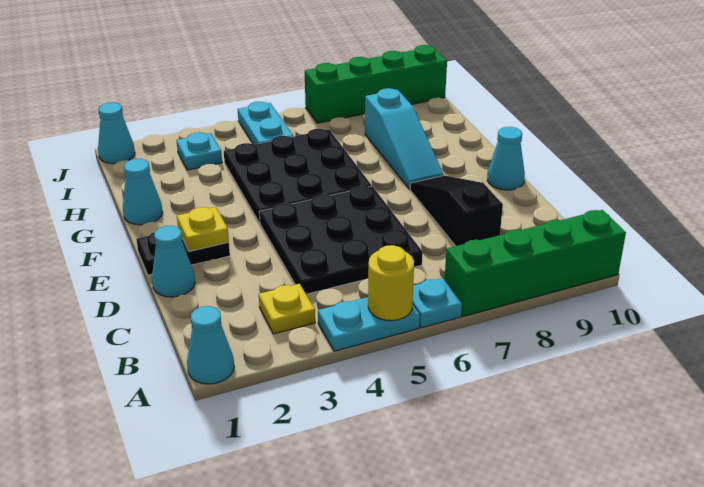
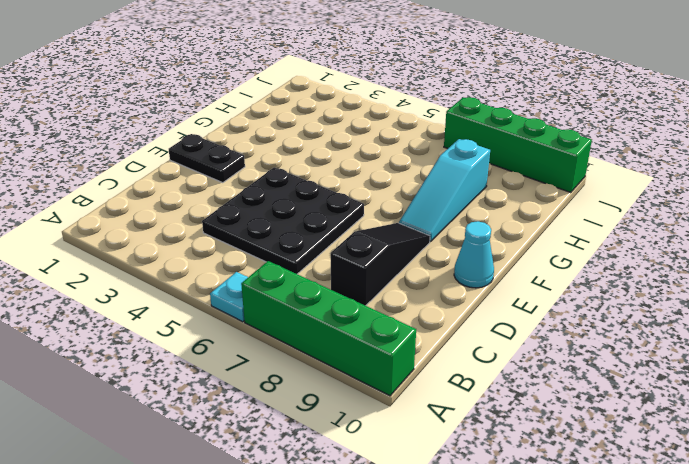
none -> cyan 1x1 cone [187,306,234,384]
none -> cyan 1x2 plate [318,297,420,351]
none -> yellow 1x1 plate [259,284,315,334]

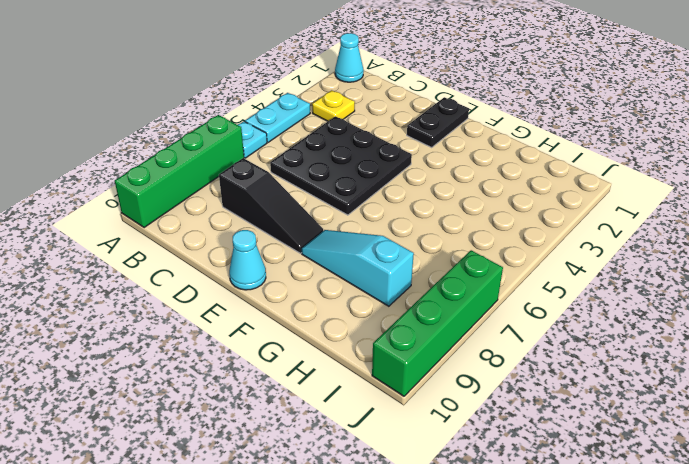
none -> cyan 1x1 cone [152,225,195,297]
none -> black 3x3 plate [224,129,372,223]
none -> cyan 1x1 cone [123,159,163,225]

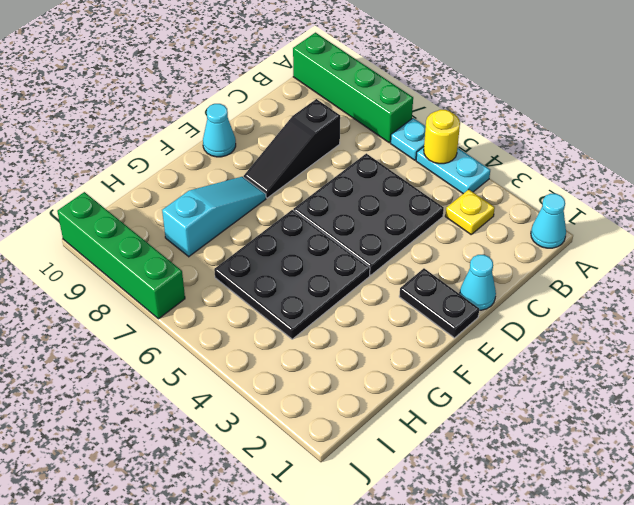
none -> cyan 1x1 cone [123,159,163,225]
none -> cyan 1x1 plate [177,132,222,170]
none -> cyan 1x2 plate [238,102,293,145]

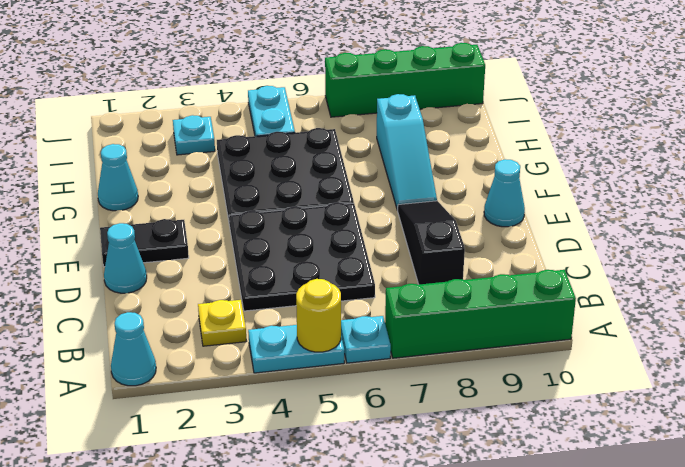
none -> cyan 1x1 cone [98,102,135,164]
none -> yellow 1x1 plate [177,207,229,251]

